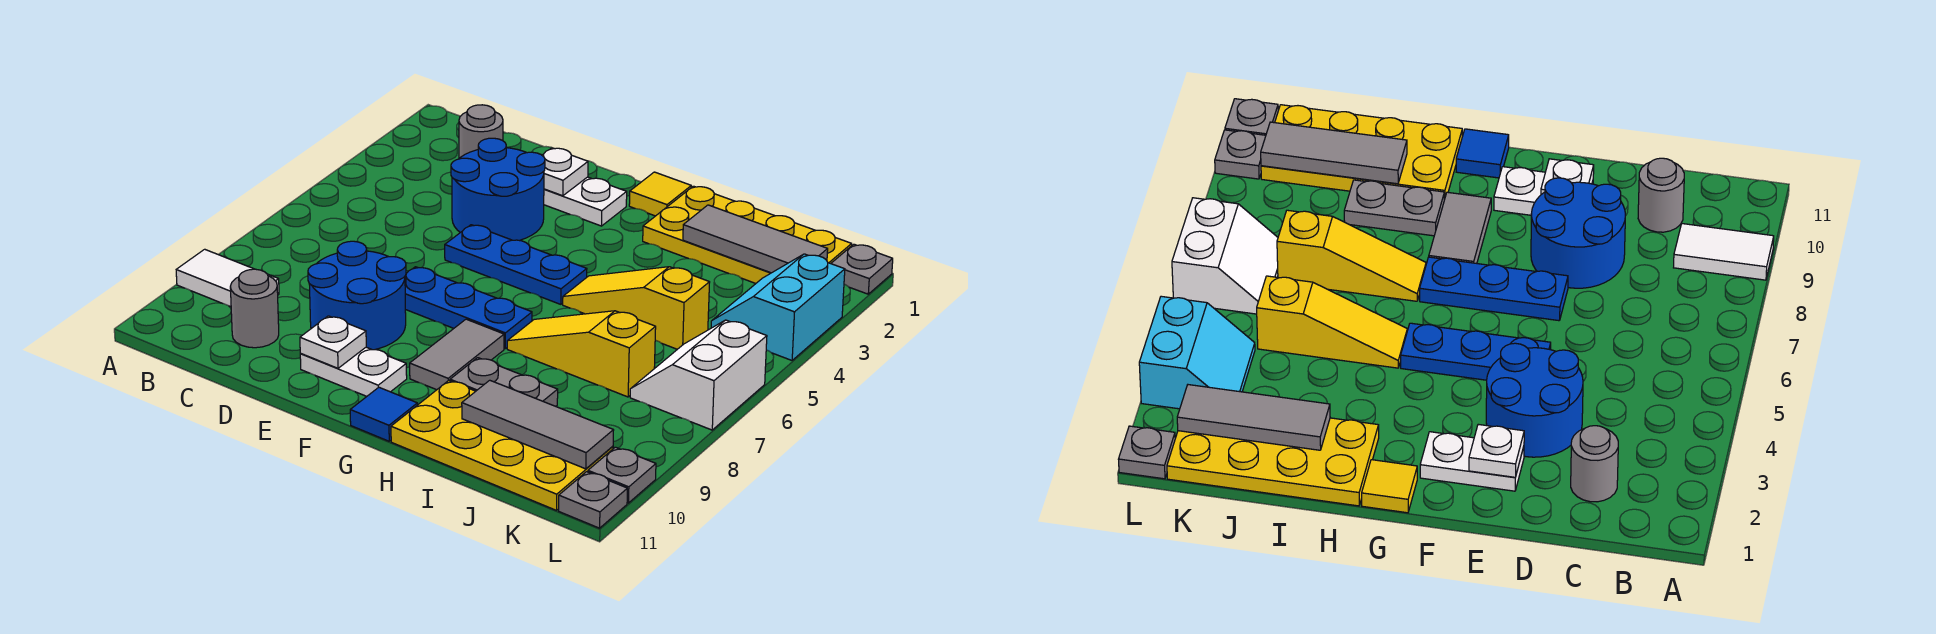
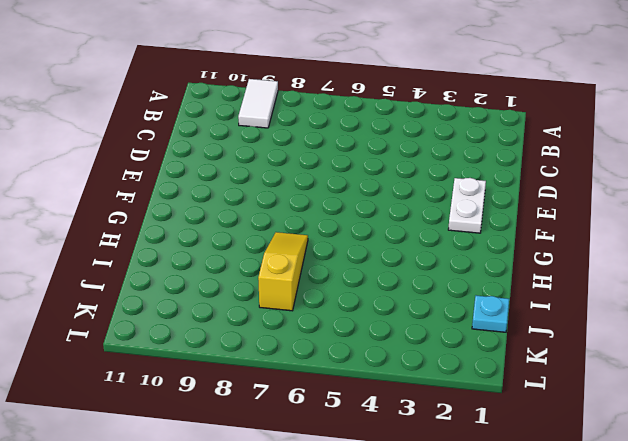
cyan 1x1 plate [472,295,509,332] -> yellow 2x4 plate [643,186,852,283]
none -> grey 1x1 round brick [459,105,503,158]
none -> grey 1x1 round brick [230,269,279,348]
none -> blue 2x2 round brick [451,138,545,240]

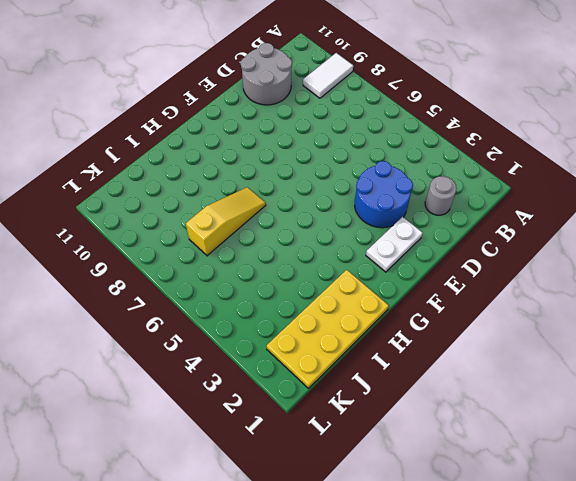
grey 2x2 round brick [241,43,292,105] -> grey 1x1 round brick [230,269,279,348]
none -> blue 2x2 round brick [308,241,406,350]
none -> blue 1x3 plate [445,225,587,304]
none -> blue 1x3 plate [405,267,532,349]

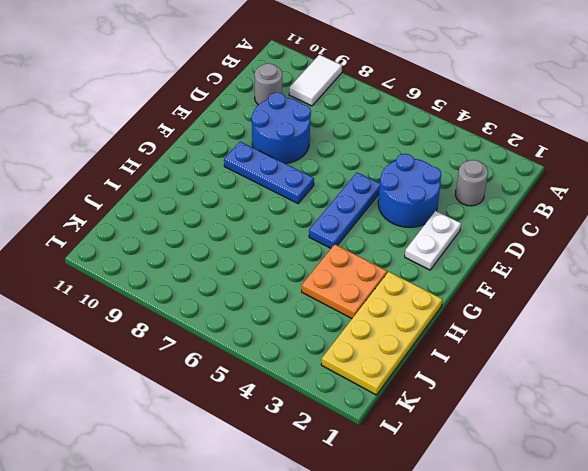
blue 1x3 plate [224,142,314,203] -> blue 1x3 plate turned to [405,267,532,349]
orange 2x2 plate [302,244,387,318] -> none
none -> white 1x2 plate [300,347,407,397]
none -> yellow 1x1 tile [629,172,691,216]
none -> grey 1x2 tile [410,319,504,390]

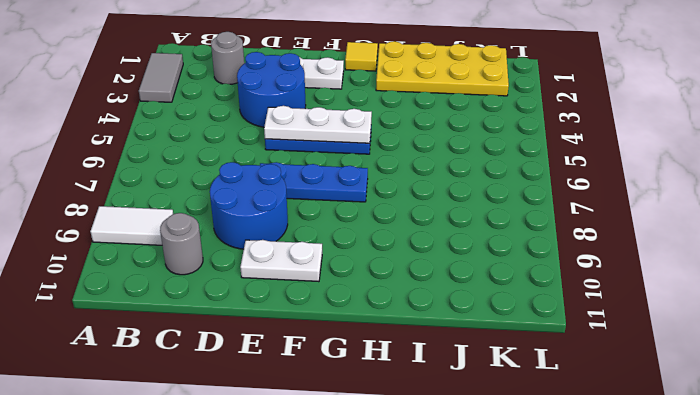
grey 1x2 tile [139,53,183,102] -> grey 1x2 tile moved to [410,319,504,390]
white 1x3 plate [264,106,372,143] -> none
none -> blue 1x1 tile [350,387,417,441]
none -> yellow 1x3 slope [563,267,710,349]
none -> yellow 1x3 slope [507,311,656,397]

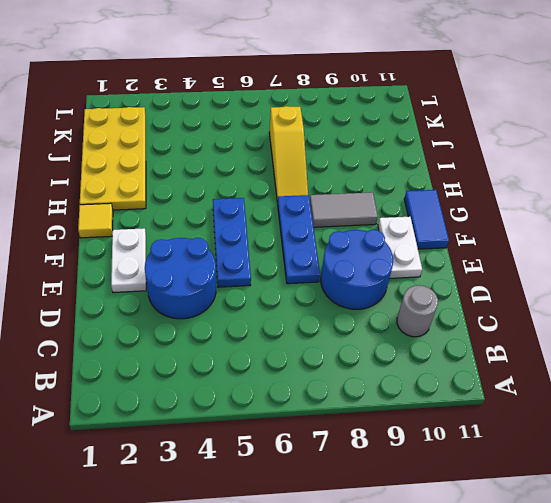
blue 1x2 tile [404,190,449,249] -> blue 1x1 tile [350,387,417,441]
none -> white 1x2 tile [176,249,279,307]
none -> grey 1x1 round brick [459,105,503,158]
none -> yellow 1x3 slope [563,267,710,349]

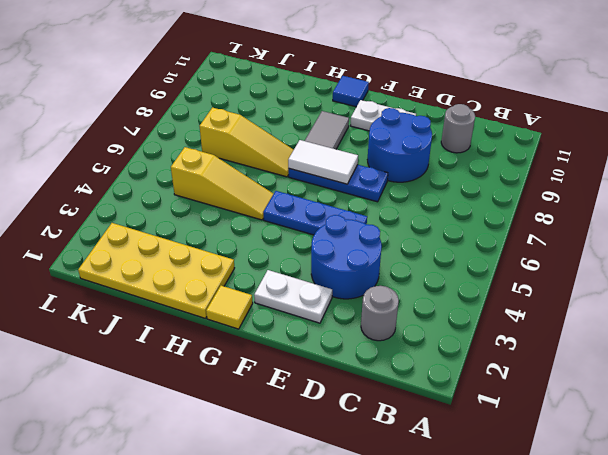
white 1x2 tile [288,140,358,184] -> white 1x2 tile moved to [176,249,279,307]
none -> grey 1x2 plate [450,358,558,406]
none -> yellow 2x4 plate [391,380,613,510]
none -> cyan 2x2 slope [711,254,845,360]

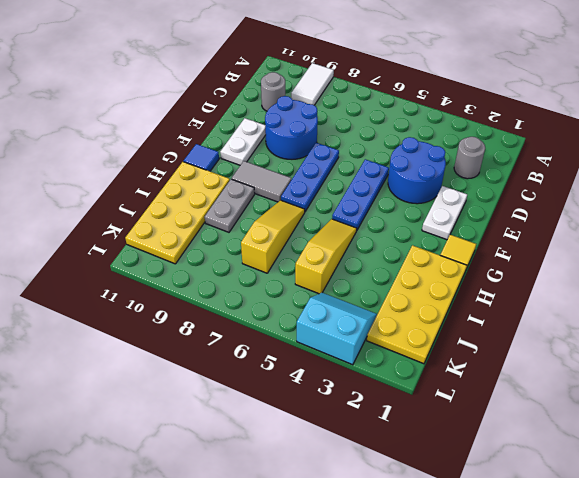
none -> white 2x2 slope [630,320,767,430]
none -> grey 1x1 plate [831,244,893,294]
none -> grey 1x1 plate [588,447,656,503]

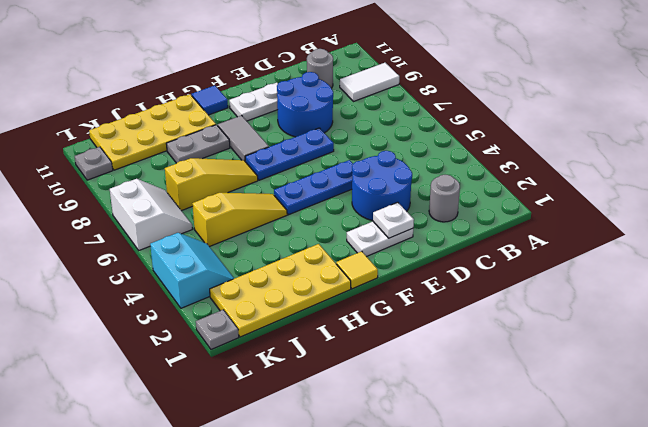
none -> grey 1x1 plate [559,472,627,528]
none -> white 1x1 plate [300,316,366,368]
none -> grey 1x3 tile [683,205,828,273]

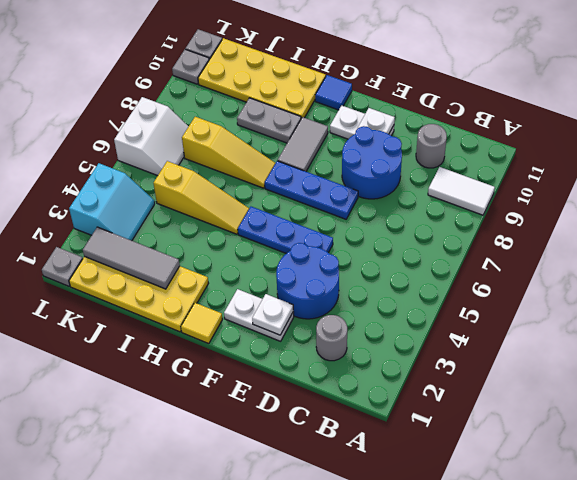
none -> grey 1x3 tile [462,380,614,469]

